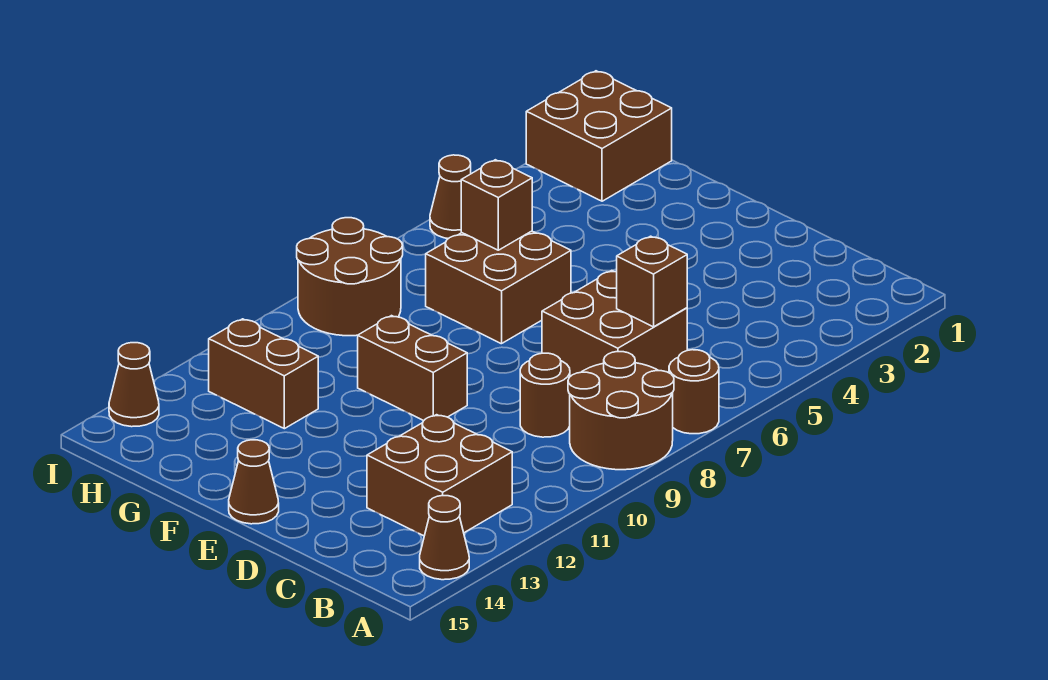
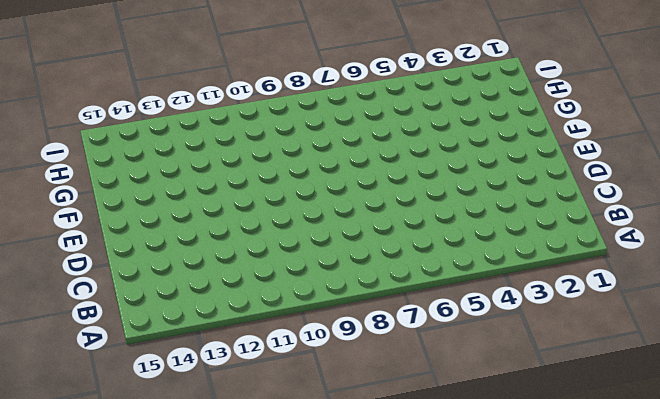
none -> brown 1x1 round brick [669,350,719,434]
none -> brown 2x2 round brick [568,352,674,470]
none -> brown 1x1 cone [420,496,469,580]

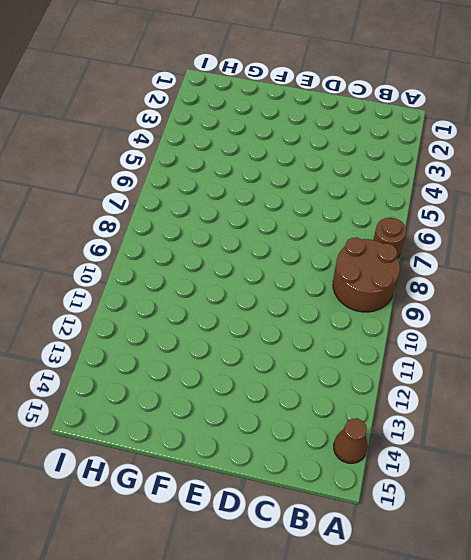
none -> brown 2x2 brick [367,415,512,536]
none -> brown 2x2 brick [542,270,687,376]
none -> brown 1x1 round brick [520,353,570,437]

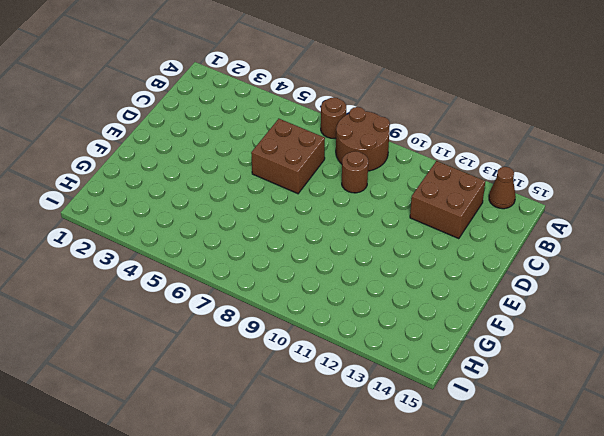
none -> brown 1x2 brick [358,316,467,421]
none -> brown 1x1 cone [229,440,279,524]
none -> brown 2x2 brick [426,231,571,344]

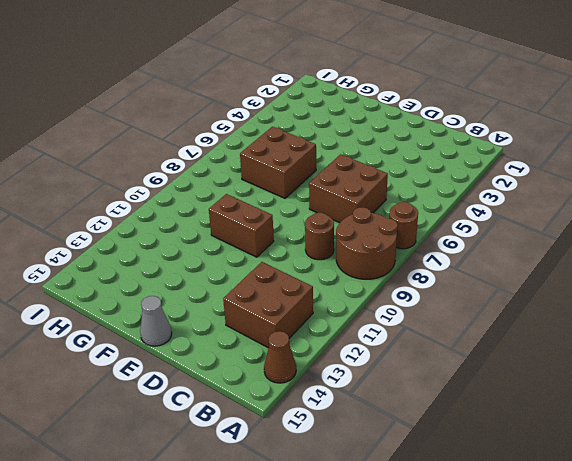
grey 1x1 cone [140,296,172,346] -> brown 1x1 cone [229,440,279,524]
none -> brown 1x2 brick [209,319,318,429]
none -> brown 2x2 brick [526,71,672,201]
none -> brown 2x2 round brick [297,218,403,336]

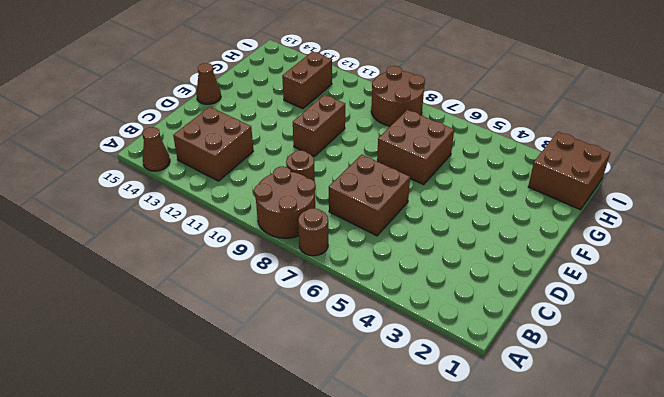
none -> brown 1x1 cone [430,155,471,239]
none -> brown 1x1 cone [109,343,159,427]
none -> brown 1x1 brick [617,236,687,327]

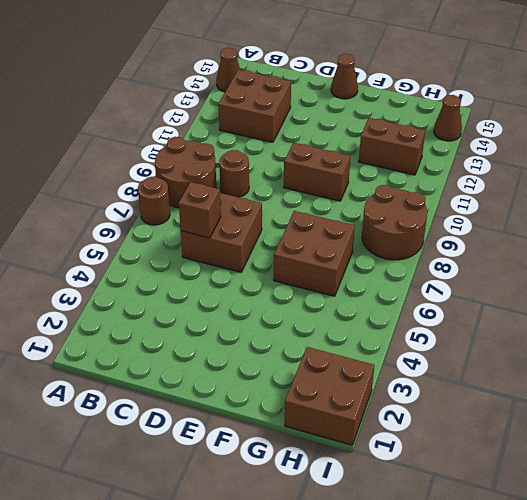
none -> brown 1x1 cone [430,155,471,239]
none -> brown 1x1 brick [461,160,532,250]

